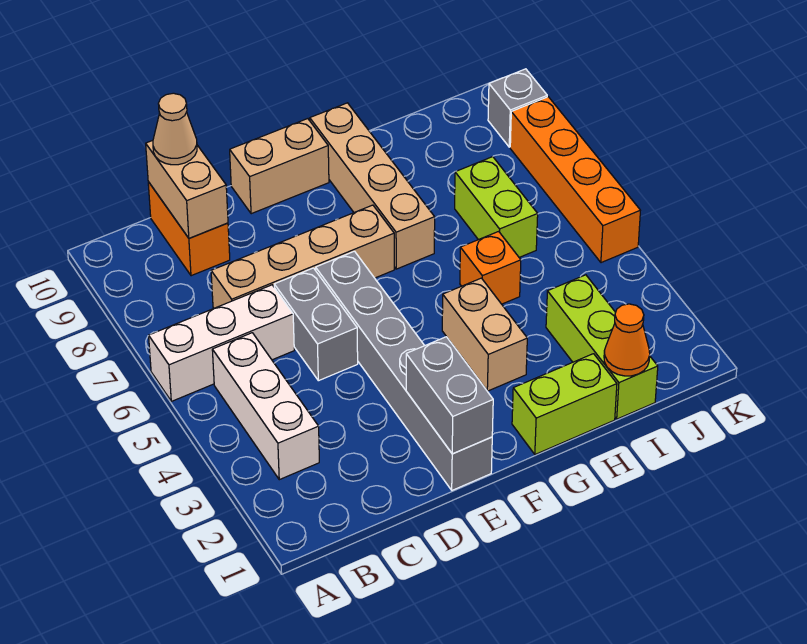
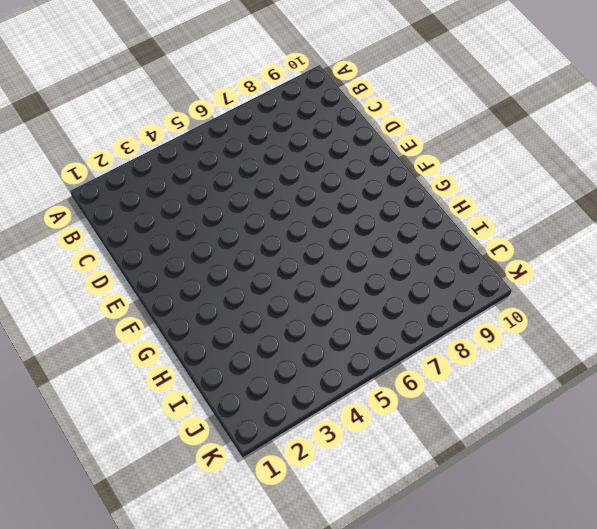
none -> white 1x3 brick [149,285,294,401]
none -> white 1x3 brick [212,333,319,480]
none -> tan 1x4 brick [211,205,394,308]

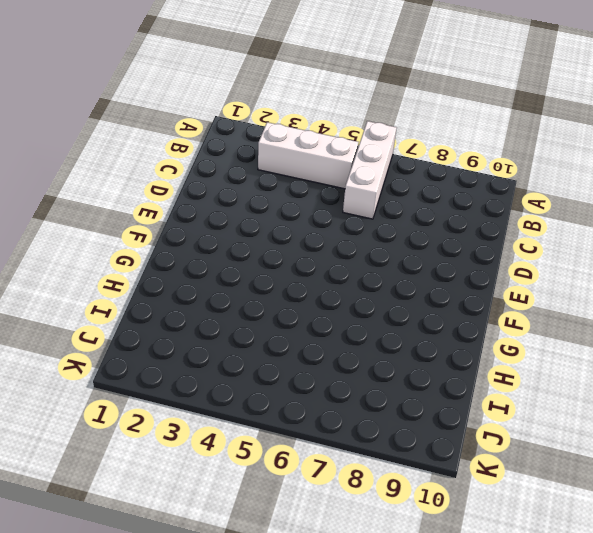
none -> tan 1x4 brick [211,205,394,308]
none -> orange 1x2 brick [148,182,230,276]
none -> grey 1x2 brick [274,268,358,381]

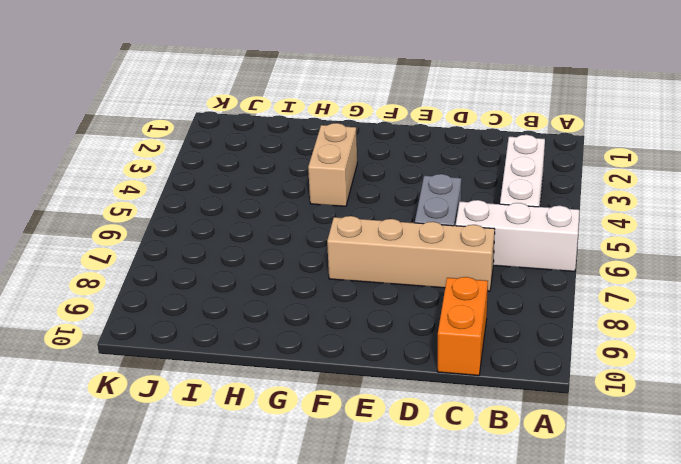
none -> grey 1x6 brick [316,251,492,490]
none -> tan 1x2 brick [230,119,329,214]
none -> lime 1x2 brick [512,354,617,454]

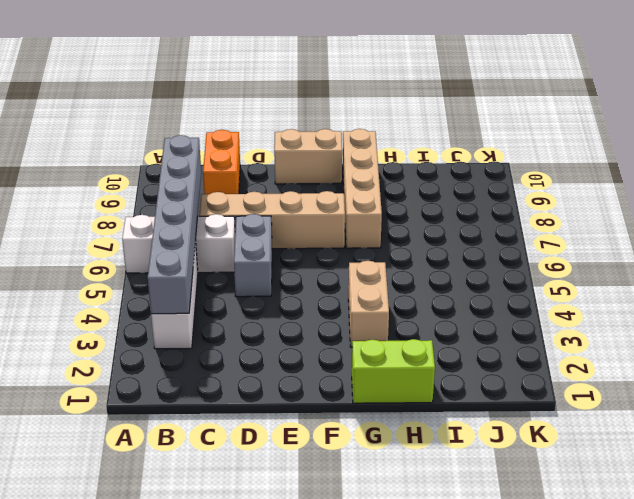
grey 1x6 brick [148,135,201,314] -> grey 1x6 brick moved to [316,251,492,490]
none -> orange 1x1 brick [460,231,521,304]
none -> lime 1x3 brick [546,275,658,419]
none -> lime 1x2 brick [455,157,538,257]

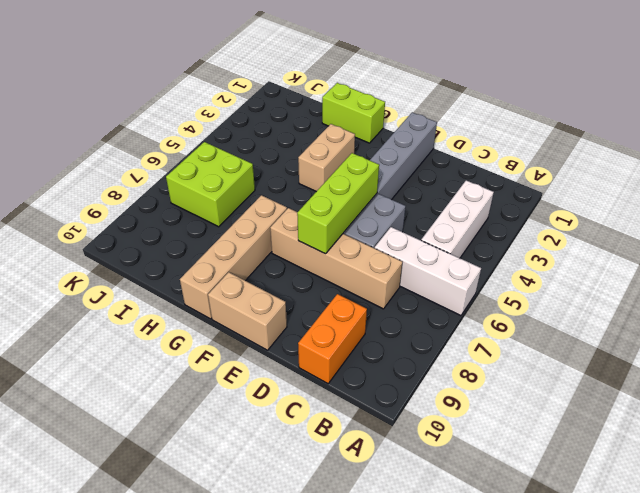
lime 1x3 brick [297,153,379,254] -> lime 1x3 brick moved to [546,275,658,419]
lime 2x2 brick [166,142,255,227] -> lime 1x2 brick [455,157,538,257]
none -> orange 1x1 brick [460,231,521,304]
none -> orange 1x4 brick [510,97,640,263]
none -> grey 1x1 brick [488,69,547,147]

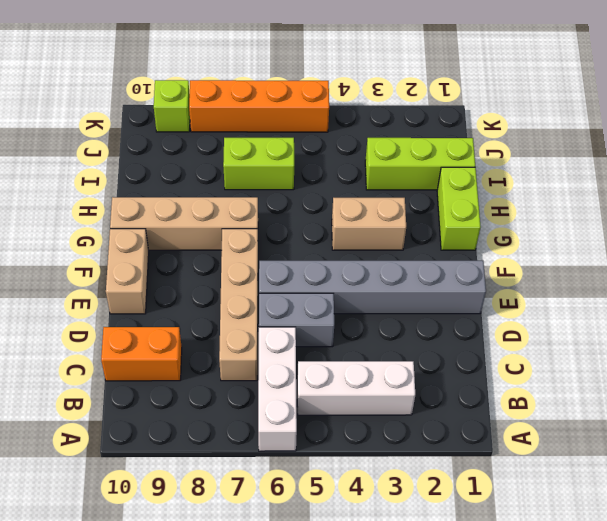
lime 1x1 brick [154,80,190,132] -> grey 1x1 brick [488,69,547,147]
none -> orange 1x1 brick [460,231,521,304]
none -> tan 1x2 brick [146,140,228,238]
none -> grey 1x2 brick [406,337,493,454]

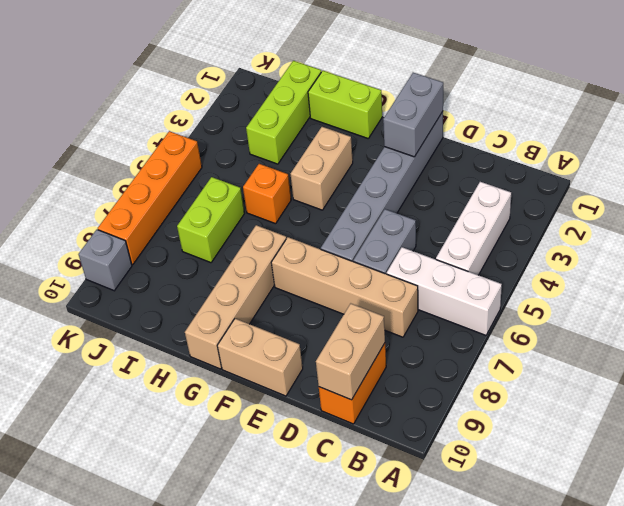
none -> orange 1x1 cone [604,304,650,376]
none -> tan 1x1 cone [153,93,197,165]

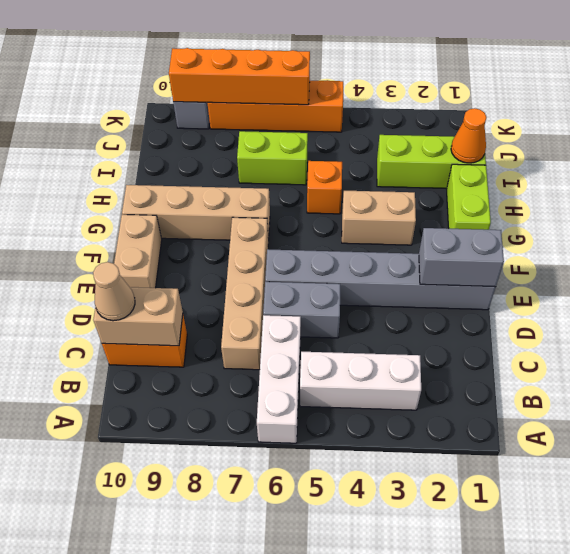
orange 1x4 brick [169,48,310,105] -> none

